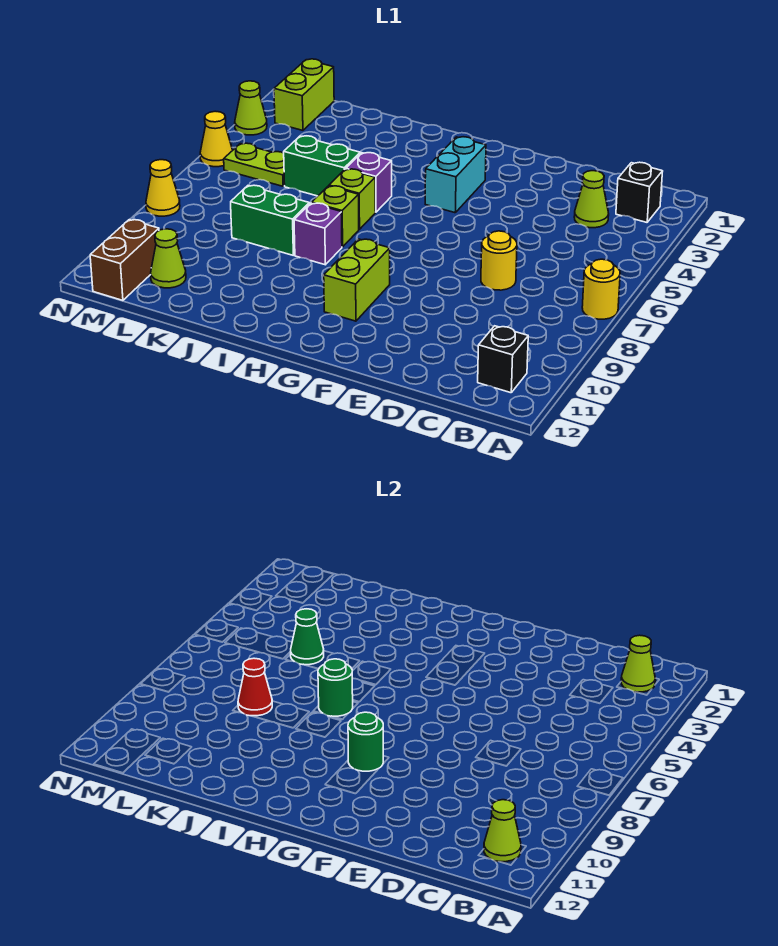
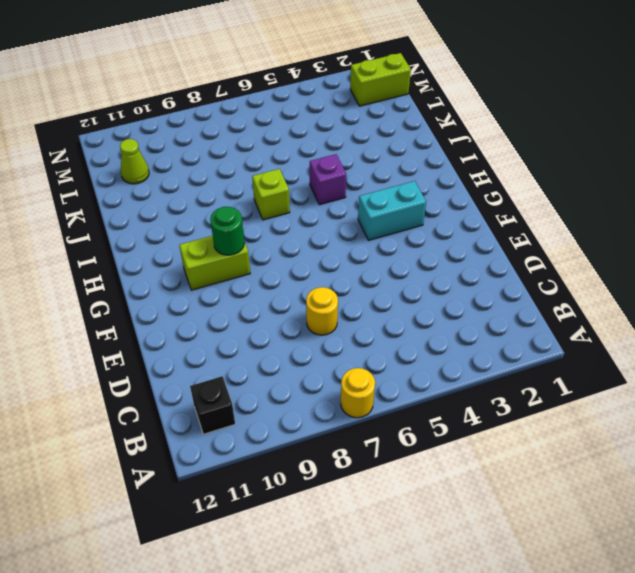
none -> black 1x1 brick [616,162,663,222]
none -> lime 1x1 cone [574,171,609,228]
none -> lime 1x1 brick [329,169,375,229]

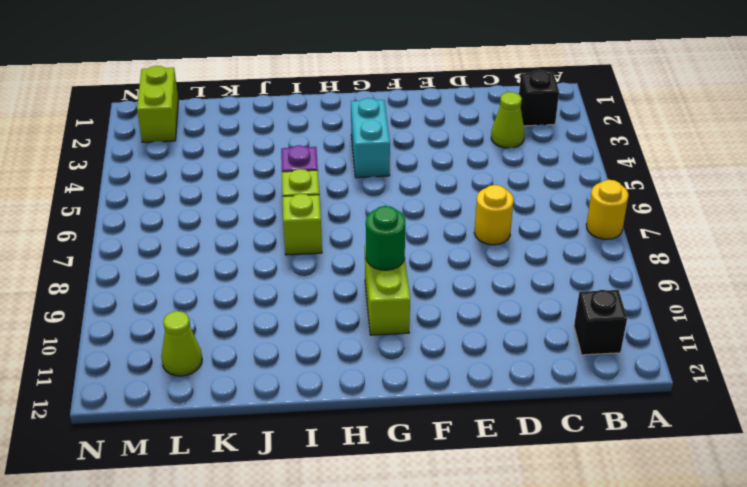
none -> purple 1x1 brick [294,203,342,265]
none -> green 1x2 brick [284,136,360,196]
none -> green 1x2 brick [231,185,309,255]

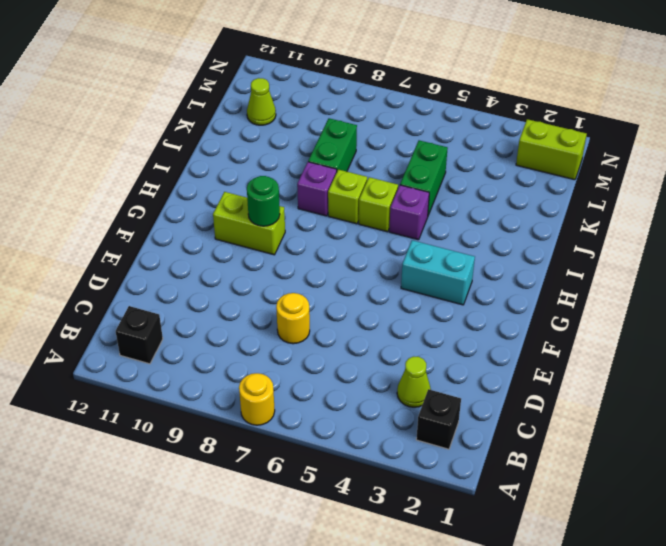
none -> lime 1x2 plate [224,143,285,186]
none -> brown 1x2 brick [90,220,159,300]
none -> lime 1x1 cone [235,81,267,135]

